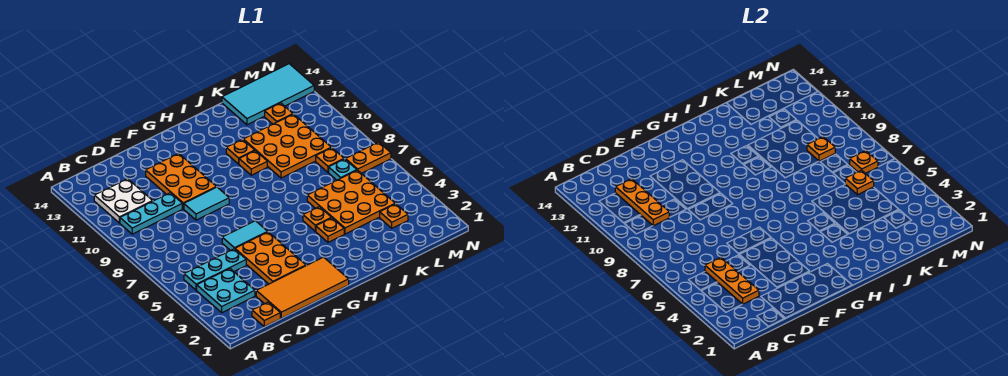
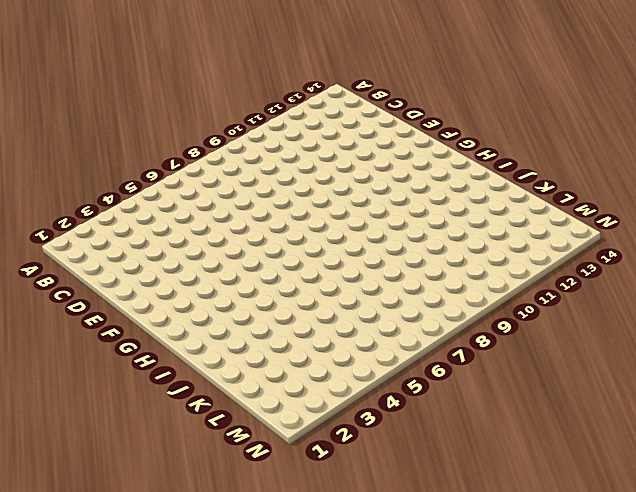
none -> cyan 2x2 plate [197,269,255,313]
none -> cyan 1x3 plate [184,249,246,290]
none -> cyan 1x3 plate [120,193,182,234]

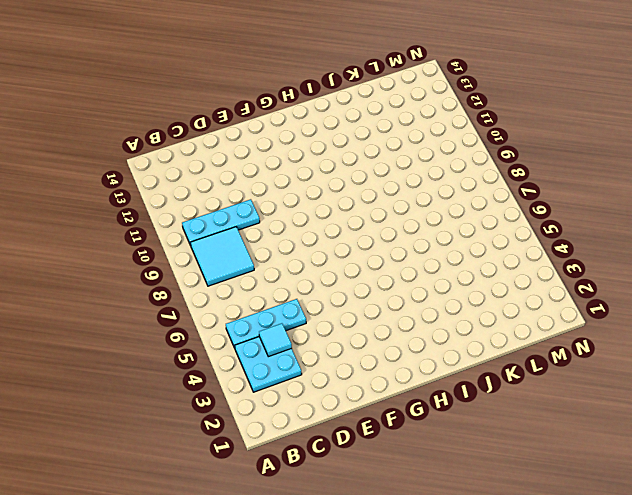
cyan 2x2 tile [190,227,254,286] -> none
cyan 1x1 tile [259,323,292,357] -> orange 1x3 plate [705,257,759,304]
none -> white 2x2 plate [94,179,153,223]
none -> orange 1x1 plate [252,302,280,327]
none -> orange 2x4 tile [256,257,349,318]

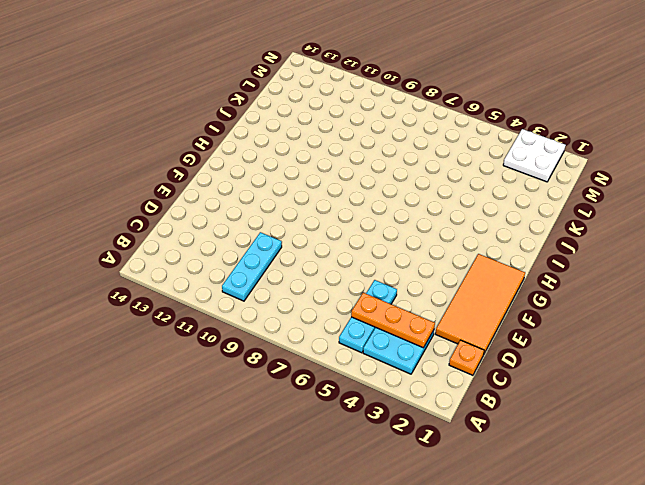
white 2x2 plate [503,129,566,182] -> white 2x2 plate moved to [94,179,153,223]
none -> orange 2x3 plate [235,232,306,284]
none -> cyan 1x2 tile [222,221,268,251]
none -> cyan 1x2 tile [184,187,229,220]

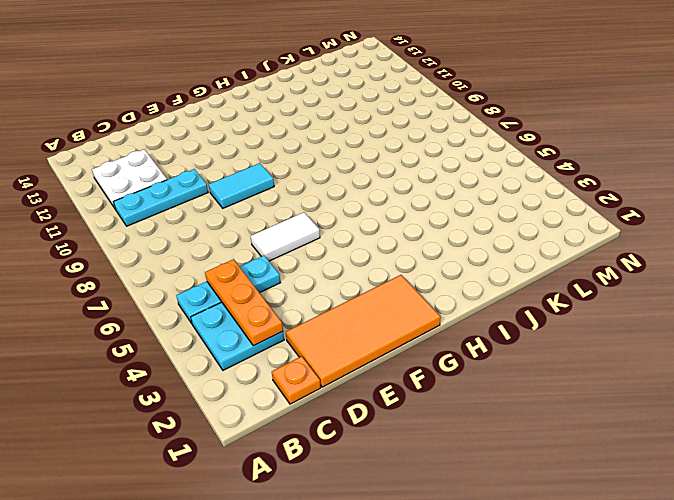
white 1x2 tile [251,212,320,261] -> cyan 1x2 tile [222,221,268,251]
none -> orange 2x3 plate [235,232,306,284]
none -> orange 2x3 plate [146,153,216,209]
none -> orange 1x1 plate [316,218,344,242]

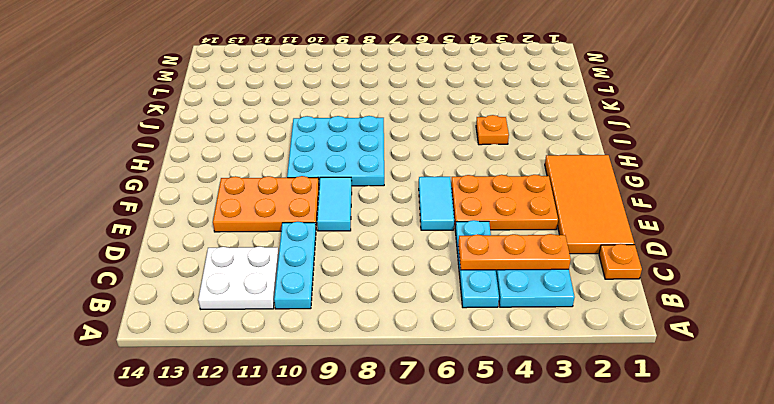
cyan 3x3 plate [287,116,384,186] -> orange 1x1 plate [239,151,267,175]
none -> orange 1x1 plate [303,207,331,231]
none -> orange 1x1 plate [226,139,255,164]
none -> orange 3x3 plate [307,170,395,234]

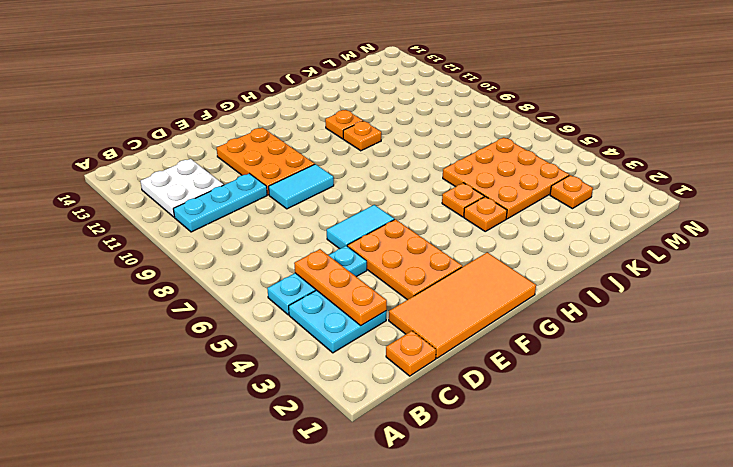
none -> orange 3x3 plate [243,114,331,178]
none -> cyan 2x4 tile [222,64,314,125]
none -> cyan 1x1 plate [329,159,357,180]

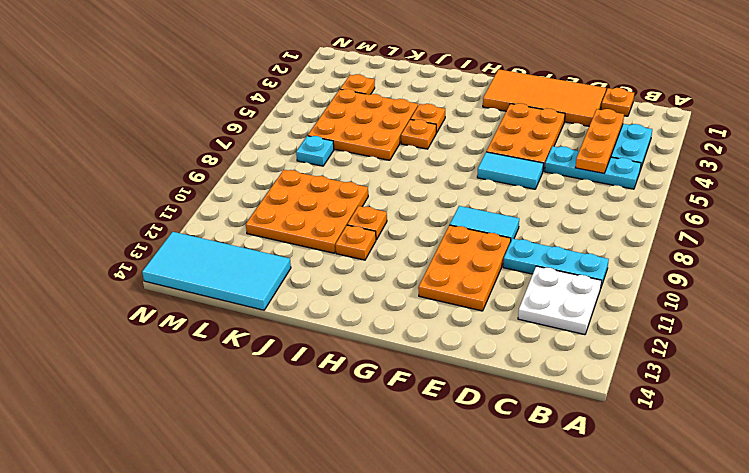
none -> orange 1x1 plate [316,148,344,172]
none -> orange 1x1 plate [265,103,293,124]
none -> orange 1x2 plate [346,142,391,173]

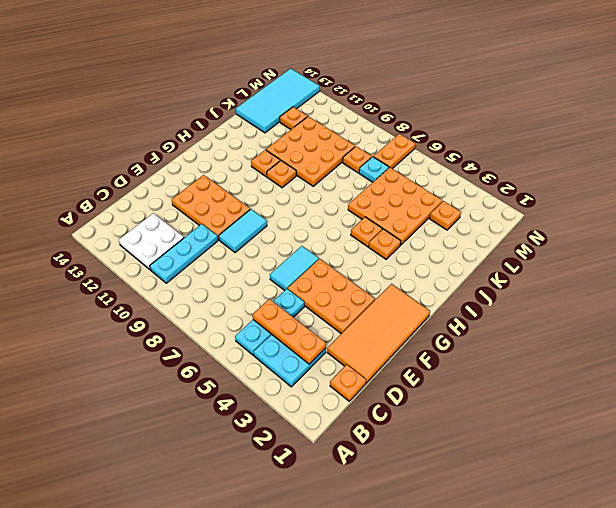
none -> orange 1x3 plate [615,179,669,226]
none -> orange 1x1 plate [845,170,874,195]
none -> orange 1x1 plate [807,137,835,161]

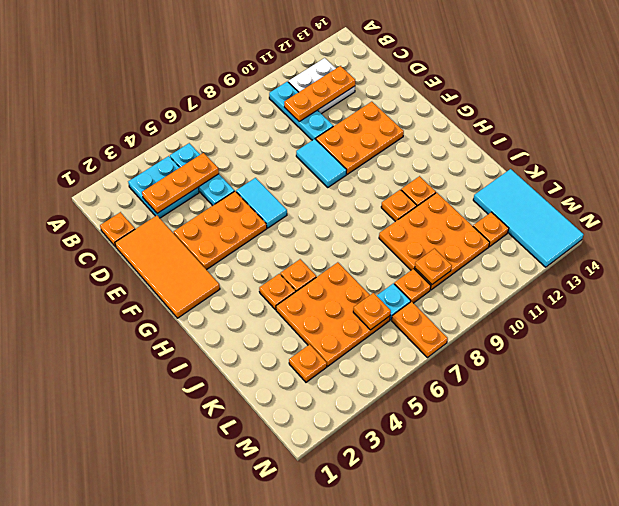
none -> orange 1x1 plate [850,151,878,173]

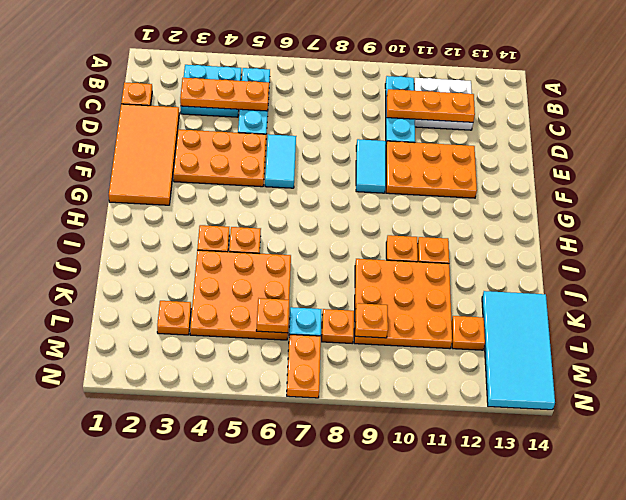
none -> orange 1x1 plate [850,151,878,173]

